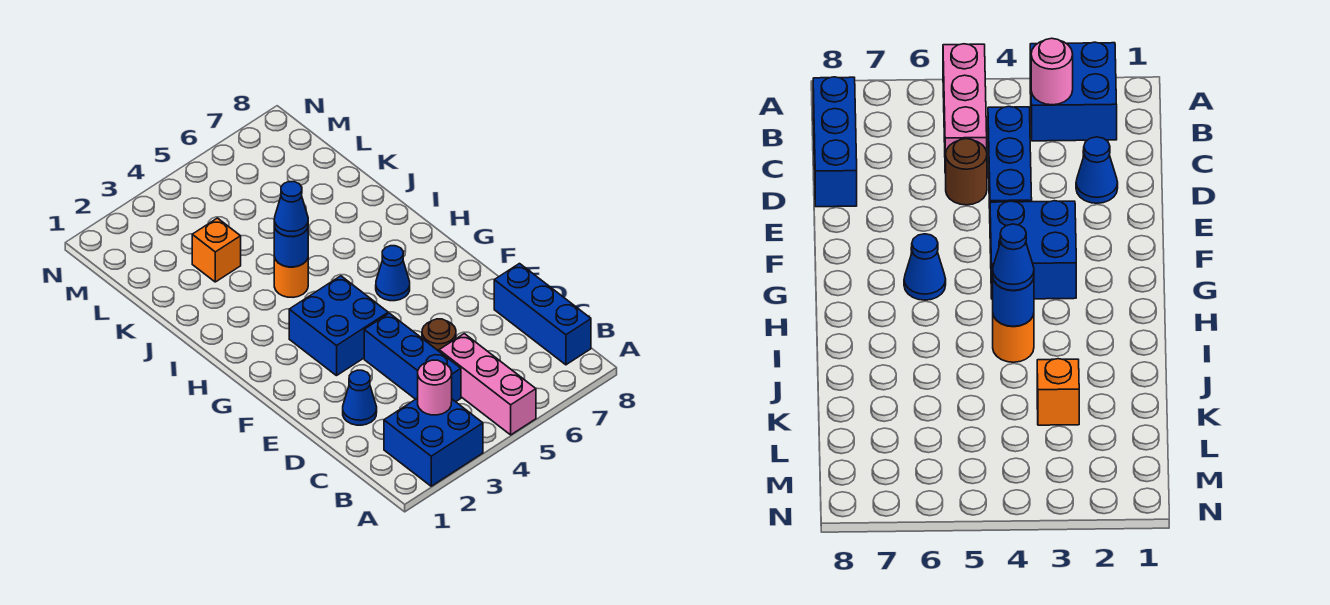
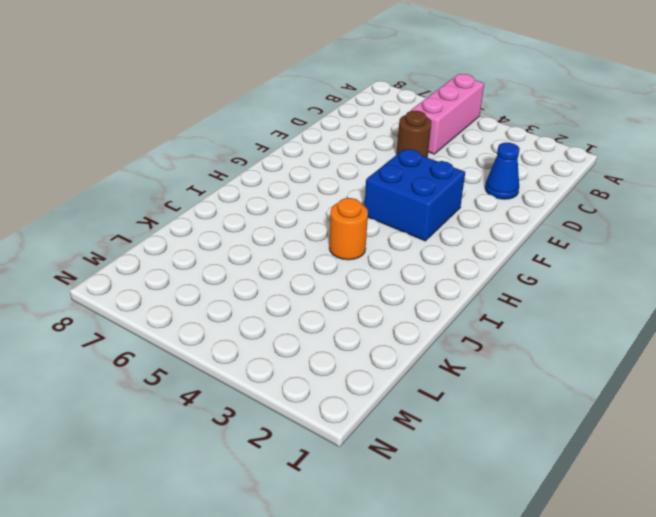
none -> blue 2x2 brick [384,398,483,486]
none -> blue 1x3 brick [494,264,591,365]
none -> blue 1x3 brick [364,313,461,402]

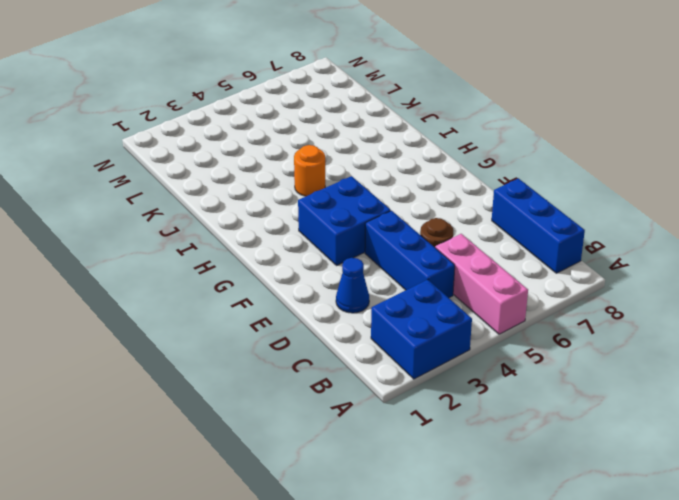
none -> blue 1x1 cone [376,246,410,301]
none -> orange 1x1 brick [192,218,241,282]
none -> pink 1x1 round brick [418,360,452,415]

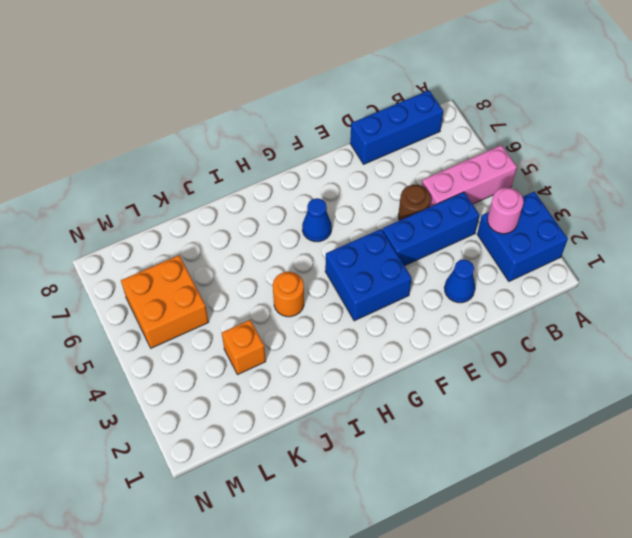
orange 2x2 brick [121,255,208,348] -> none
none -> blue 1x1 round brick [274,227,308,267]
none -> blue 1x1 cone [274,182,308,237]

